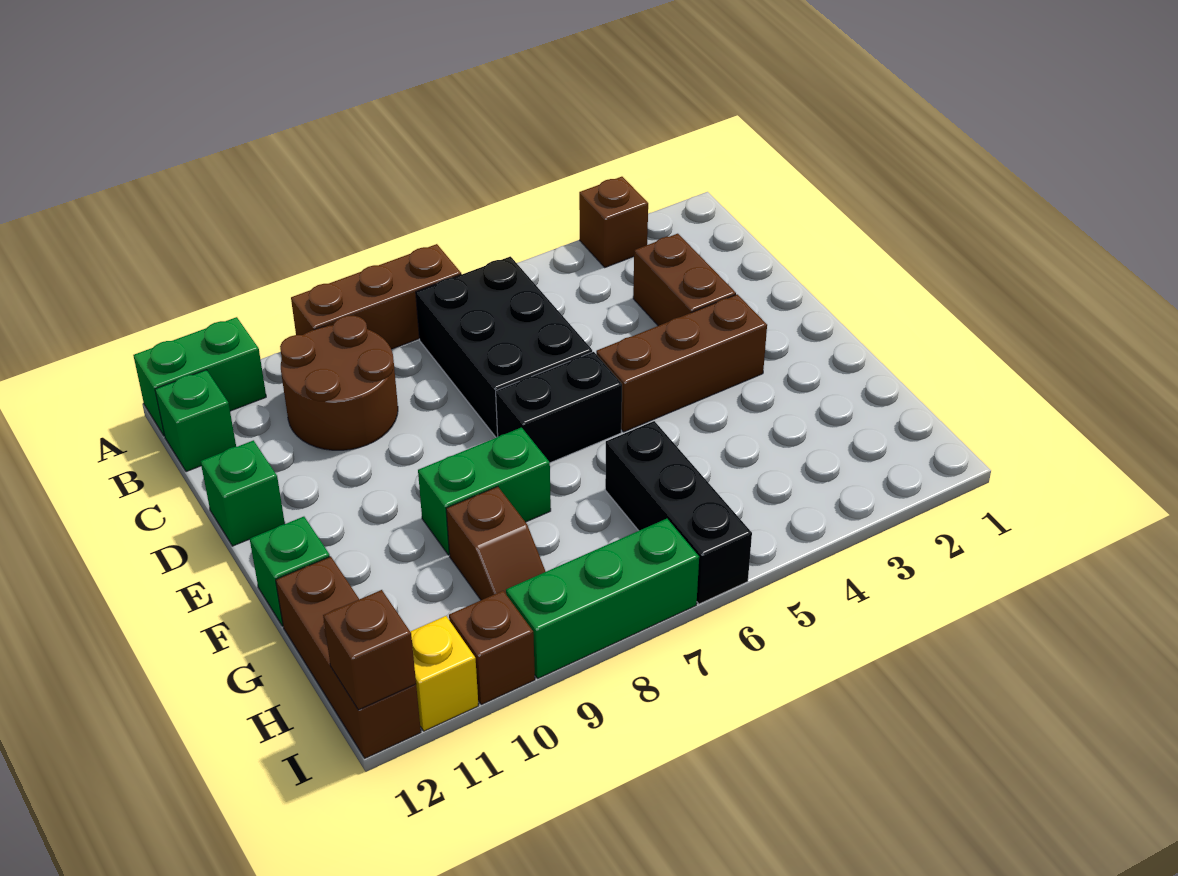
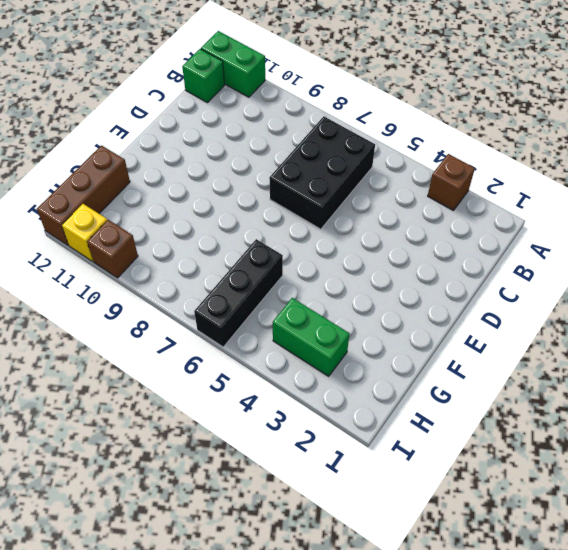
green 1x2 brick [273,298,349,376] -> green 1x2 brick moved to [418,428,551,555]
none -> brown 1x3 brick [291,244,461,349]
none -> brown 2x2 round brick [280,316,398,450]
none -> brown 1x2 brick [633,234,736,326]

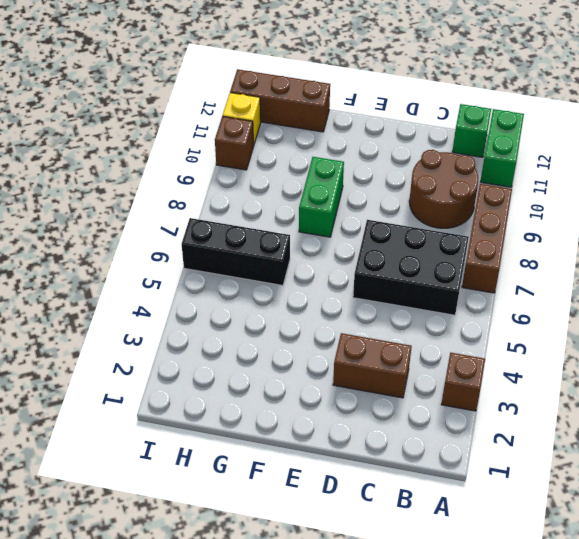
none -> green 1x1 brick [201,440,285,546]
none -> brown 1x3 brick [596,294,767,432]
none -> black 1x2 brick [496,352,622,463]

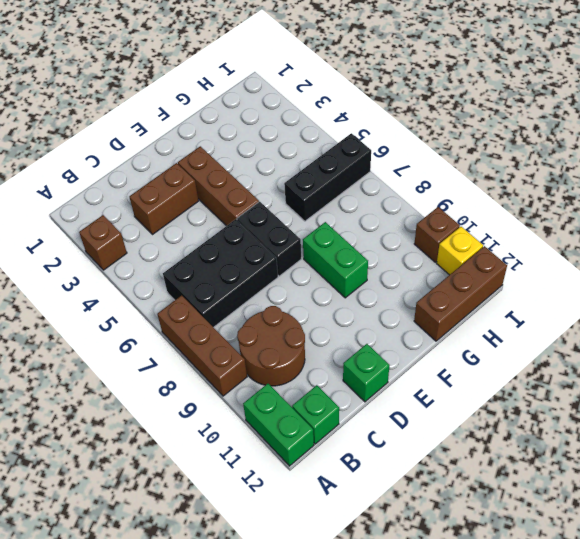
none -> green 1x1 brick [250,517,330,626]
none -> brown 1x2 slope [446,487,546,600]
none -> green 1x3 brick [506,519,699,678]

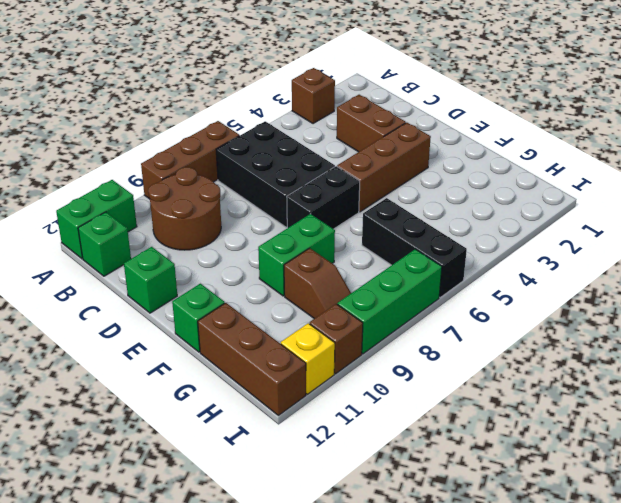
none -> brown 1x1 brick [323,590,416,710]

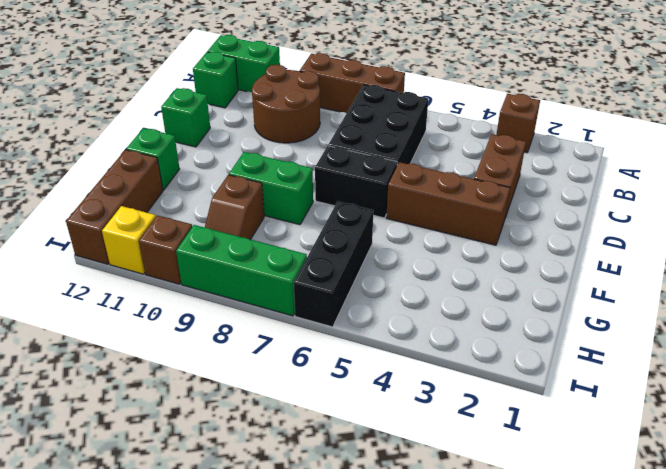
none -> brown 1x1 brick [323,590,416,710]

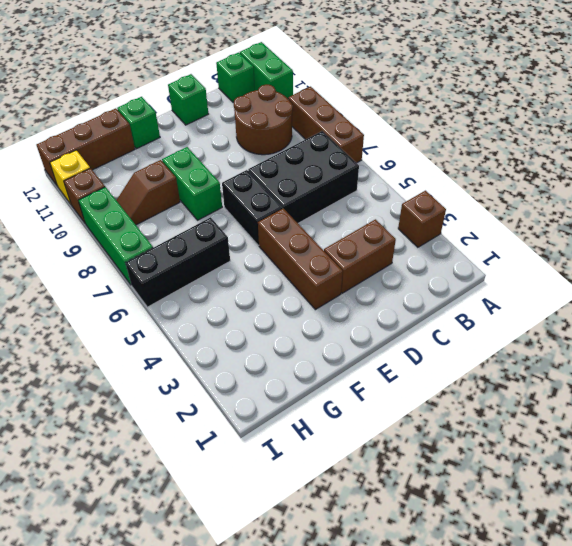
none -> brown 1x1 brick [323,590,416,710]

